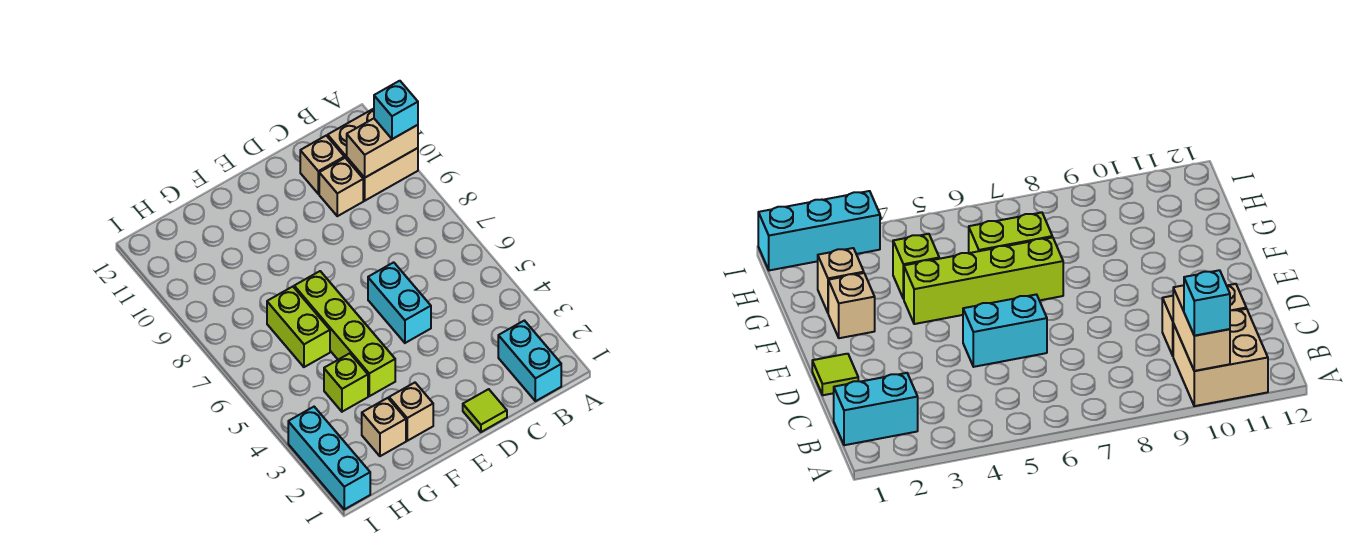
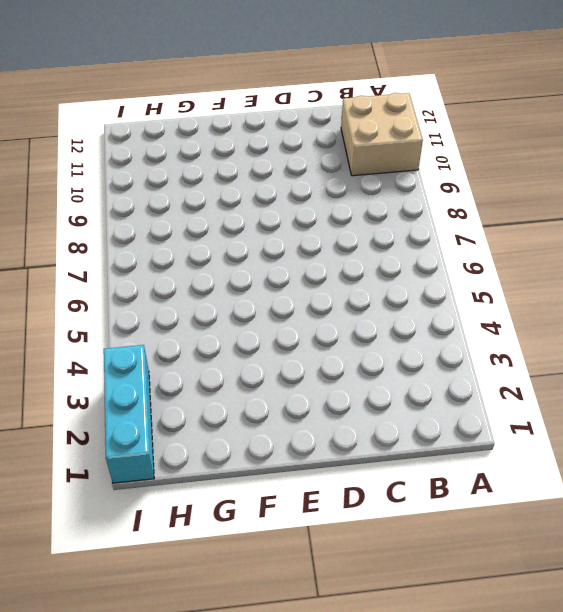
none -> cyan 1x2 brick [498,321,561,401]
none -> tan 1x1 brick [319,158,363,216]
none -> tan 1x1 brick [300,136,344,194]

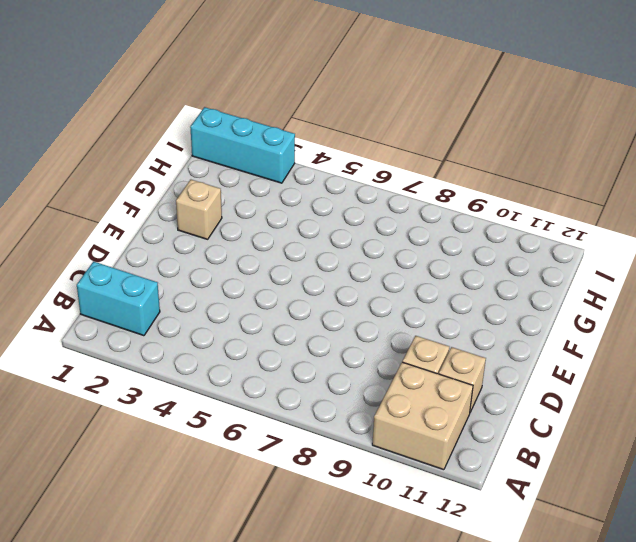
none -> lime 1x1 tile [463,389,507,432]
none -> cyan 1x2 brick [368,262,431,343]
none -> lime 1x4 brick [294,271,395,396]

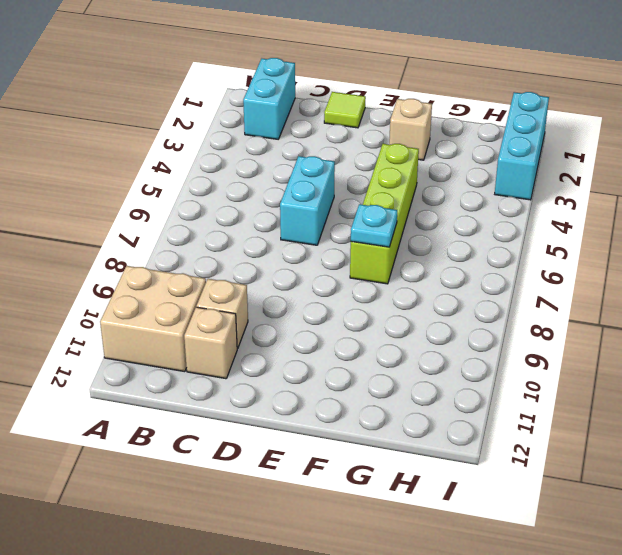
cyan 1x1 plate [351,204,397,247] -> none
none -> tan 1x1 brick [362,398,406,456]
none -> lime 1x1 brick [324,353,368,412]
none -> lime 1x2 brick [267,287,330,367]

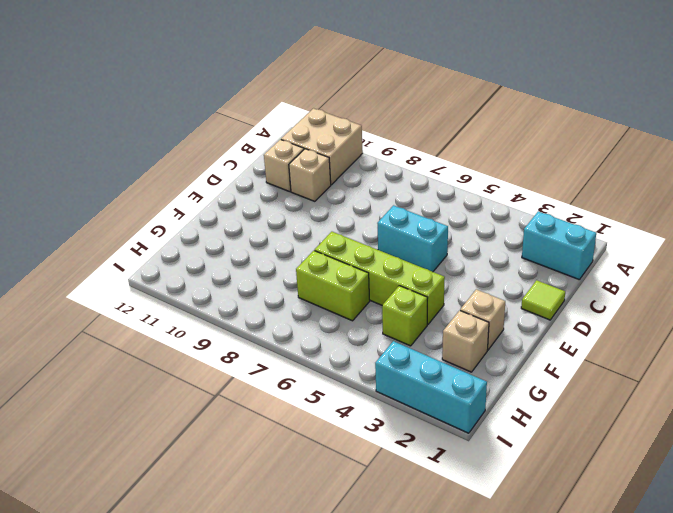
none -> tan 1x2 brick [347,119,418,178]
none -> cyan 1x1 brick [374,81,418,139]

